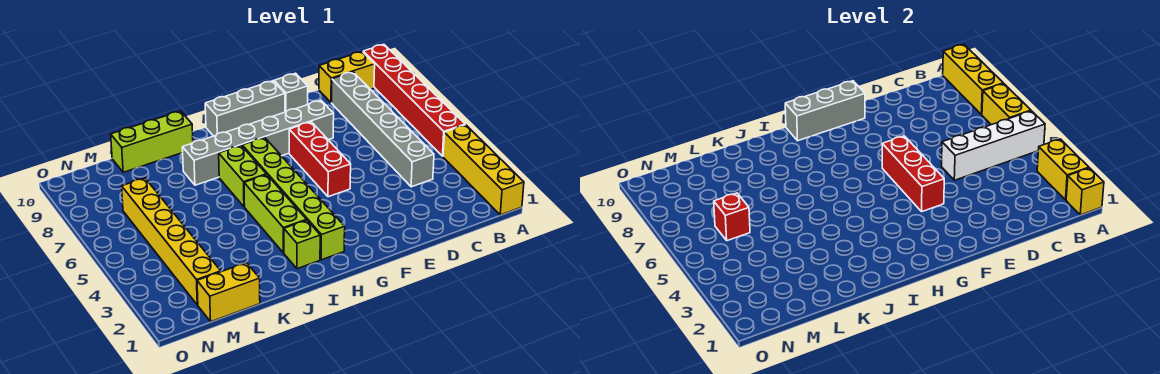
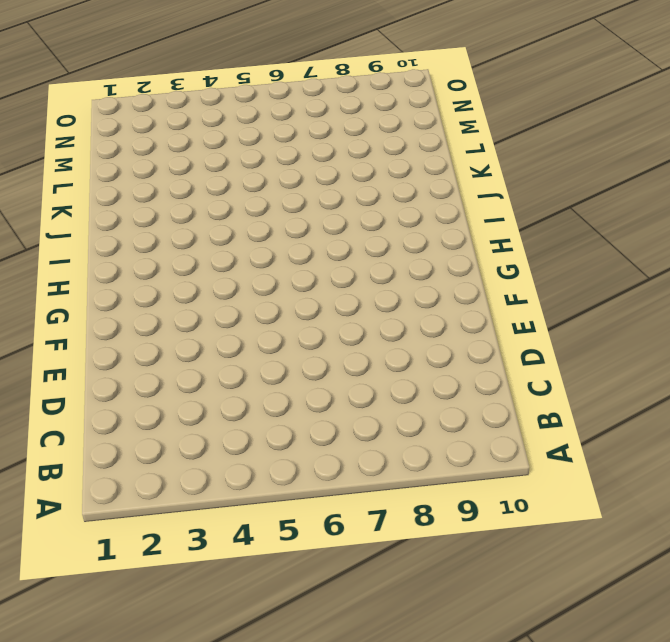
none -> yellow 1x4 brick [443,125,524,215]
none -> red 1x6 brick [363,44,465,156]
none -> yellow 1x2 brick [319,52,375,103]

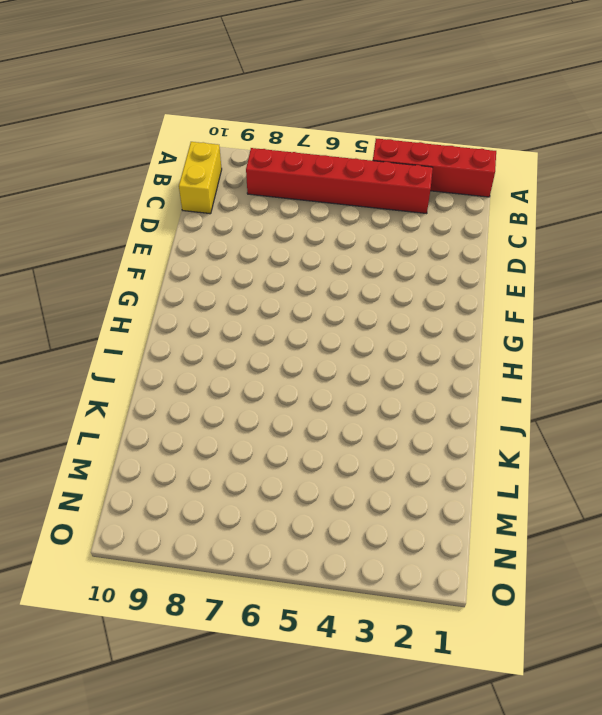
red 1x4 brick [373,139,496,197] -> yellow 1x4 brick [443,125,524,215]
red 1x6 brick [246,148,433,214] -> red 1x6 brick moved to [363,44,465,156]
none -> grey 1x6 brick [332,72,434,187]
none -> grey 1x6 brick [182,100,334,185]
none -> grey 1x1 brick [274,73,308,112]

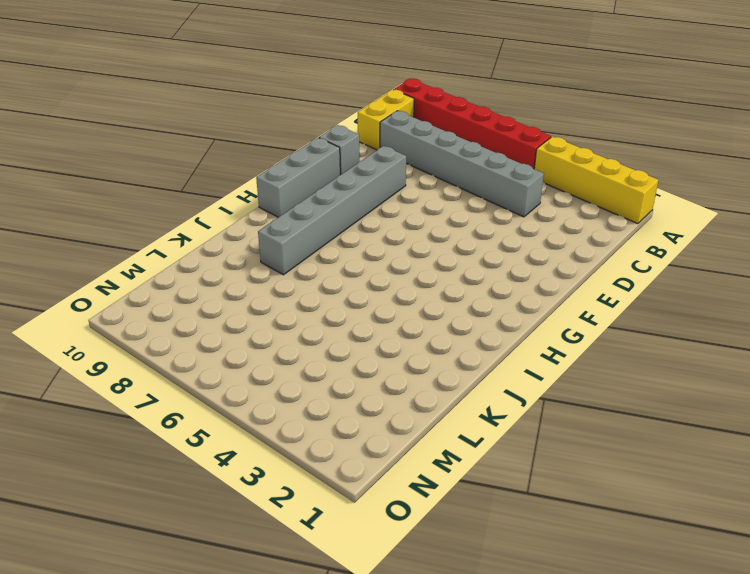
none -> red 1x3 brick [289,122,351,197]
none -> lime 1x6 brick [242,138,345,260]
none -> lime 1x1 brick [284,220,320,269]

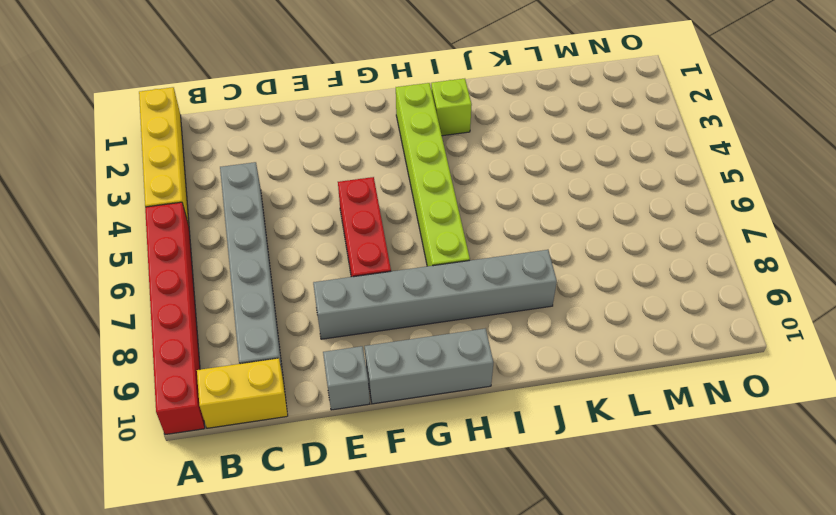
none -> lime 1x3 brick [244,175,307,253]
none -> lime 1x2 brick [219,146,266,207]
none -> lime 1x3 brick [111,111,193,172]

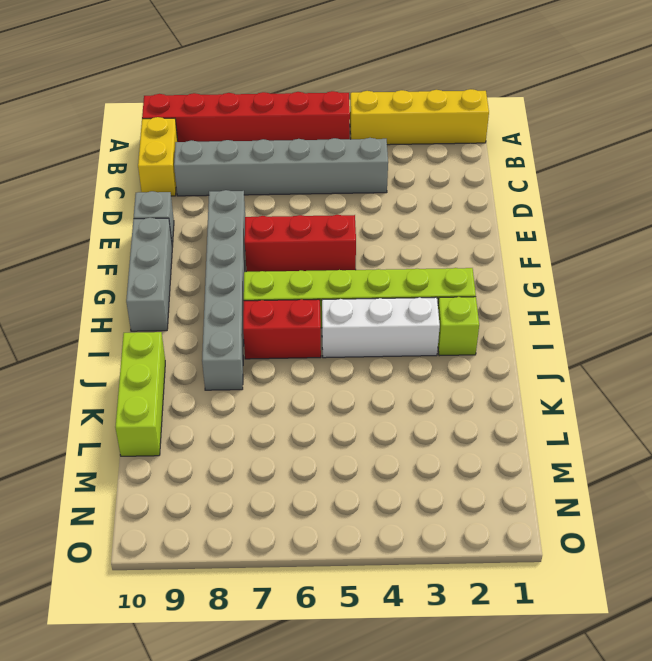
white 1x3 brick [322,297,440,358] -> lime 1x3 brick [244,175,307,253]
red 1x2 brick [243,299,321,359] -> lime 1x2 brick [219,146,266,207]
none -> yellow 1x2 brick [197,263,260,322]
none -> yellow 1x6 brick [122,178,221,305]
none -> yellow 1x1 brick [1066,168,1104,215]

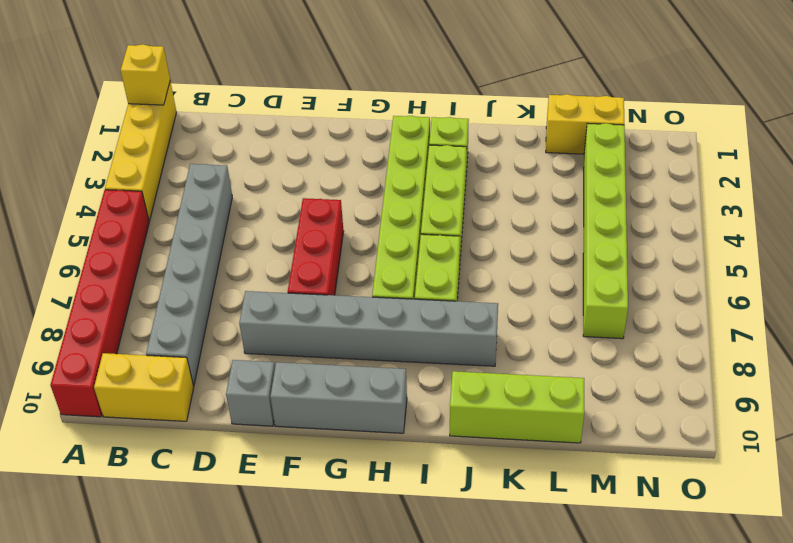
lime 1x6 brick [583,123,628,339] -> yellow 1x6 brick [122,178,221,305]
none -> yellow 1x2 brick [1037,139,1089,200]
none -> white 1x4 brick [941,111,1045,180]
none -> yellow 1x2 brick [982,84,1031,125]

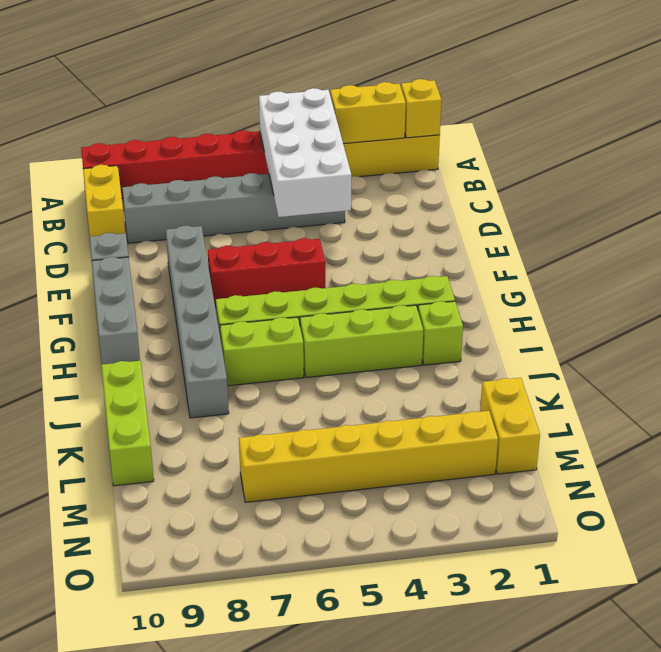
white 2x4 brick [259,88,351,217] -> white 1x4 brick [941,111,1045,180]
none -> yellow 1x2 brick [982,84,1031,125]
none -> yellow 1x3 brick [943,44,1003,115]
none -> red 1x3 brick [882,136,944,211]

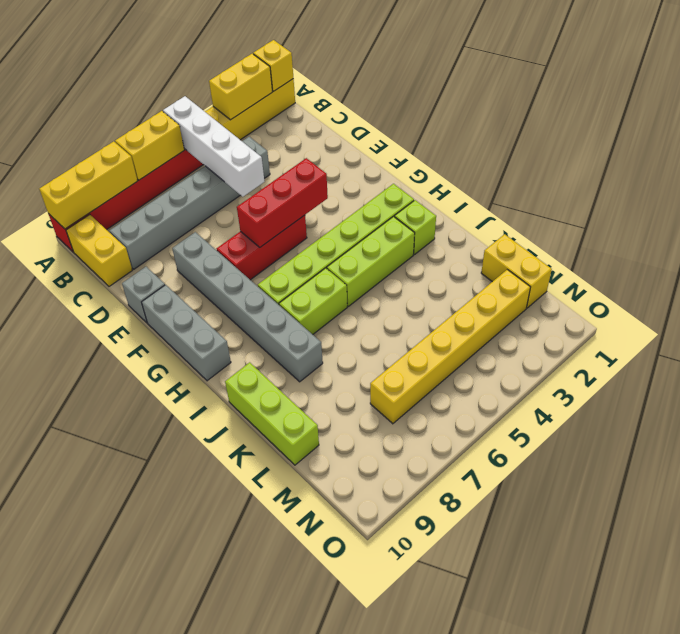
none -> grey 1x3 brick [785,81,865,141]
none -> red 1x1 brick [714,193,750,241]

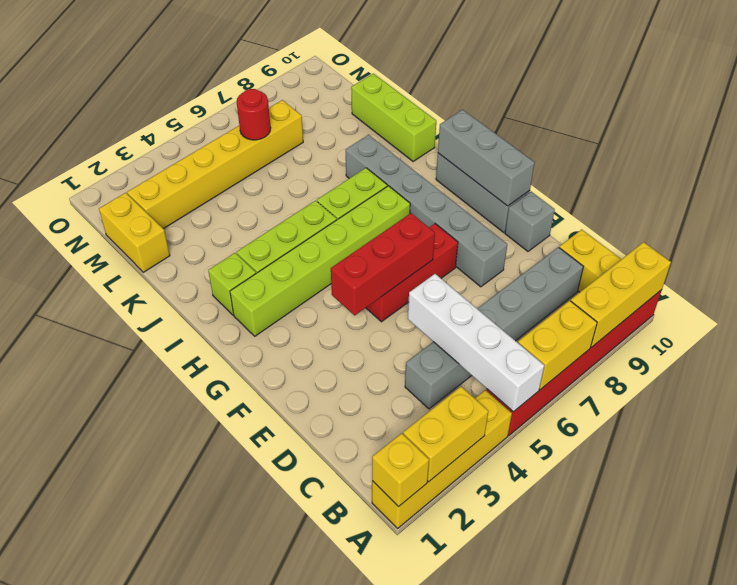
red 1x1 round brick [236,89,271,140] -> red 1x1 brick [714,193,750,241]

